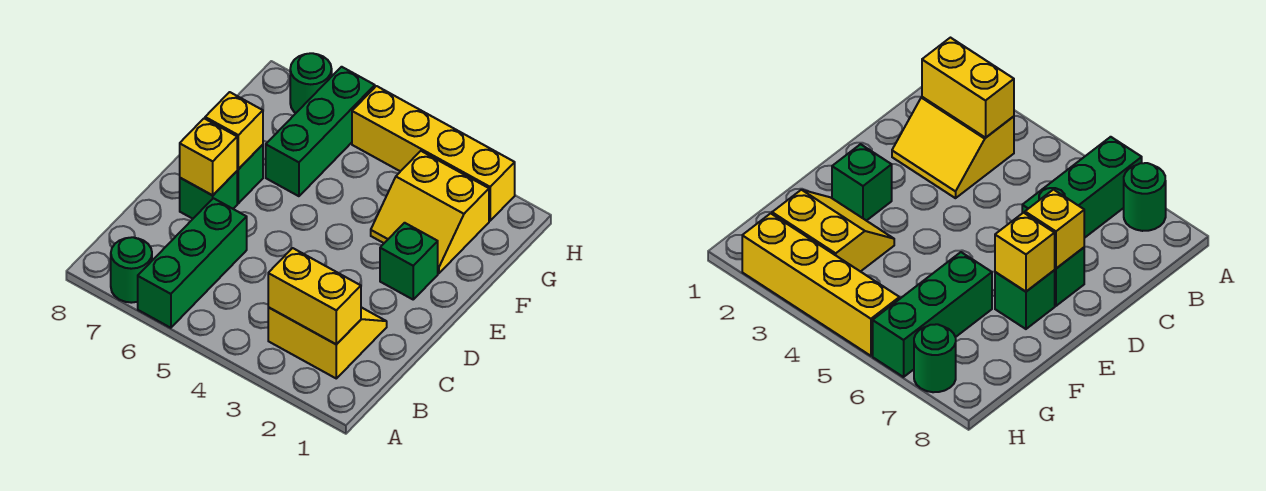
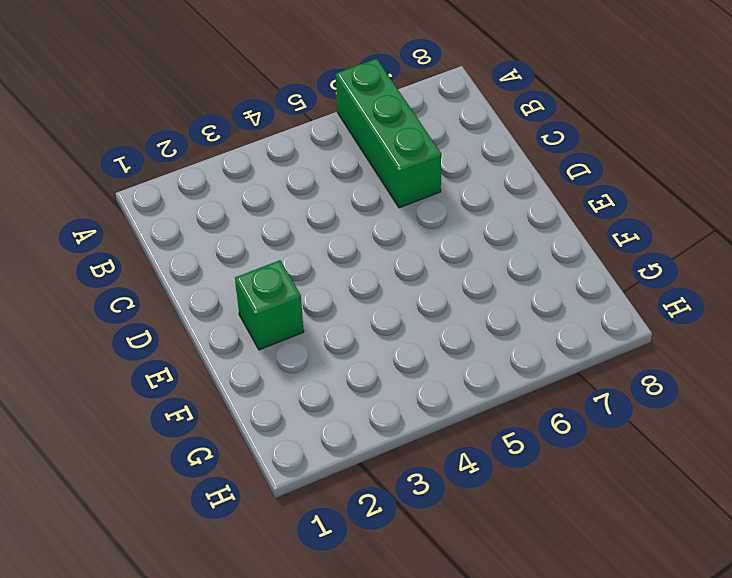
none -> green 1x1 round brick [111,237,152,303]
none -> yellow 2x2 slope [268,307,387,378]
none -> green 1x1 brick [180,171,237,219]

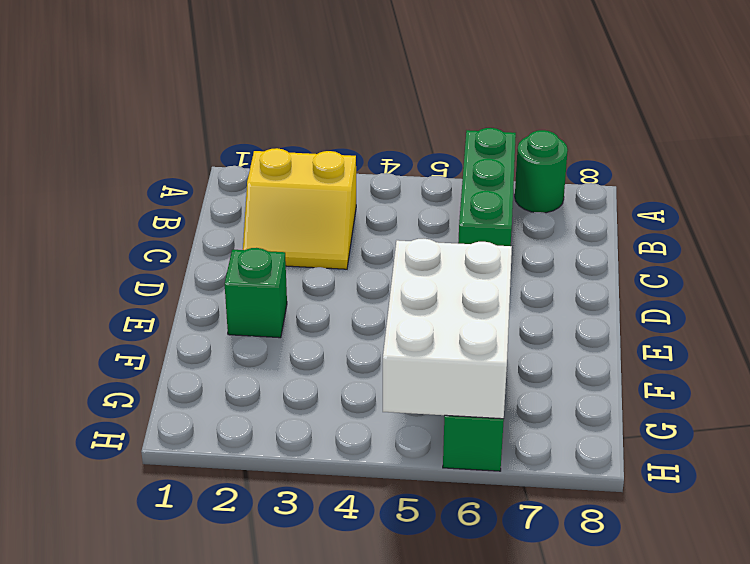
white 2x3 brick [383,239,512,419] -> none
none -> green 1x1 brick [180,171,237,219]
none -> green 1x1 brick [237,145,263,203]
none -> yellow 2x2 slope [371,151,489,273]

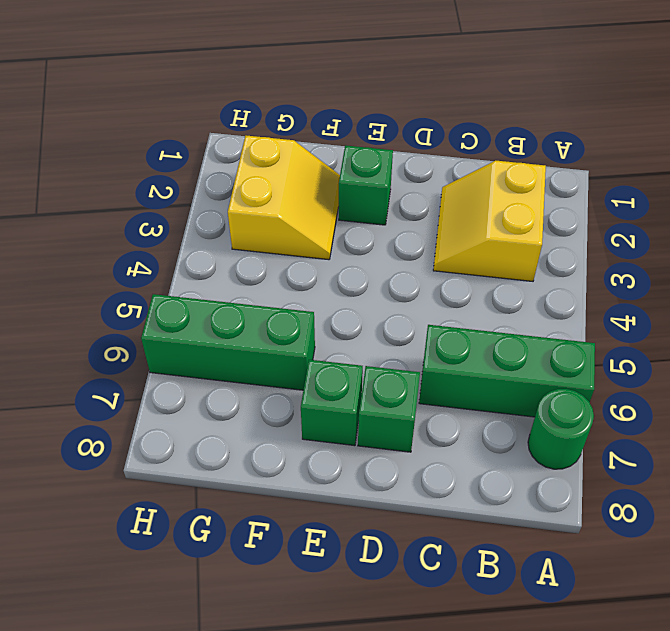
none -> yellow 1x4 brick [352,86,515,221]
none -> green 1x1 round brick [290,53,332,113]
none -> yellow 1x2 brick [268,248,361,344]

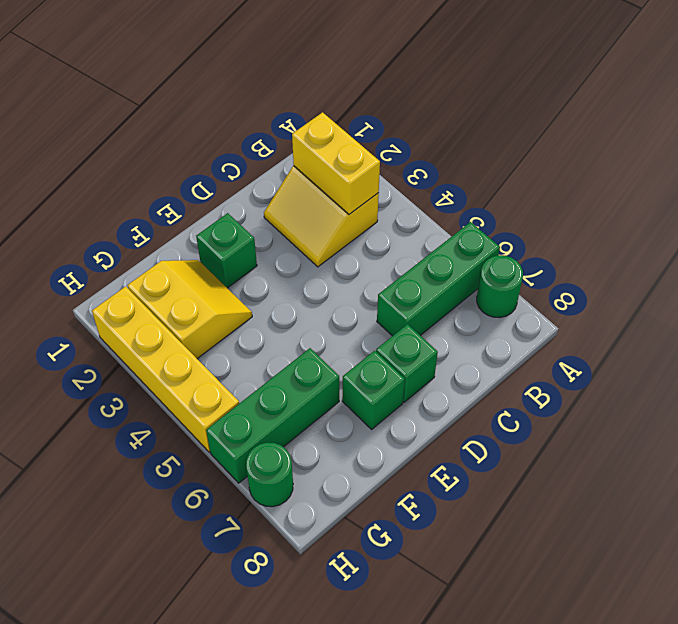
none -> yellow 1x1 brick [180,118,237,195]
none -> yellow 1x1 brick [205,92,263,169]

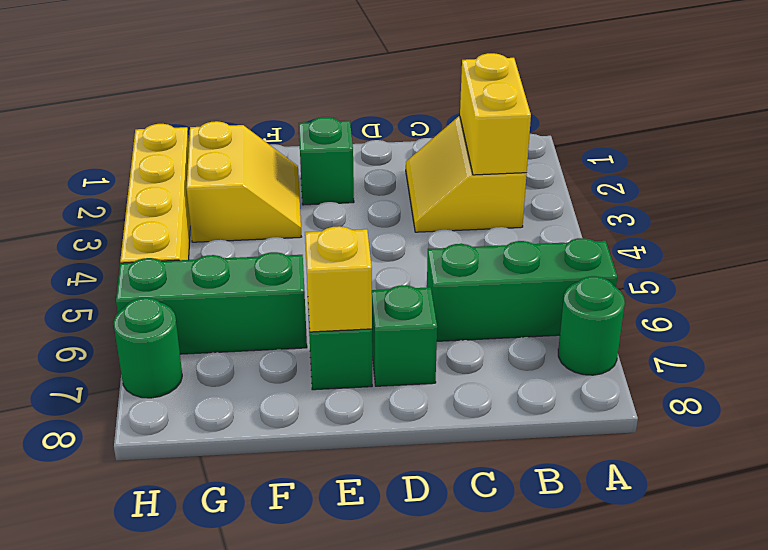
none -> yellow 1x1 brick [180,118,237,195]

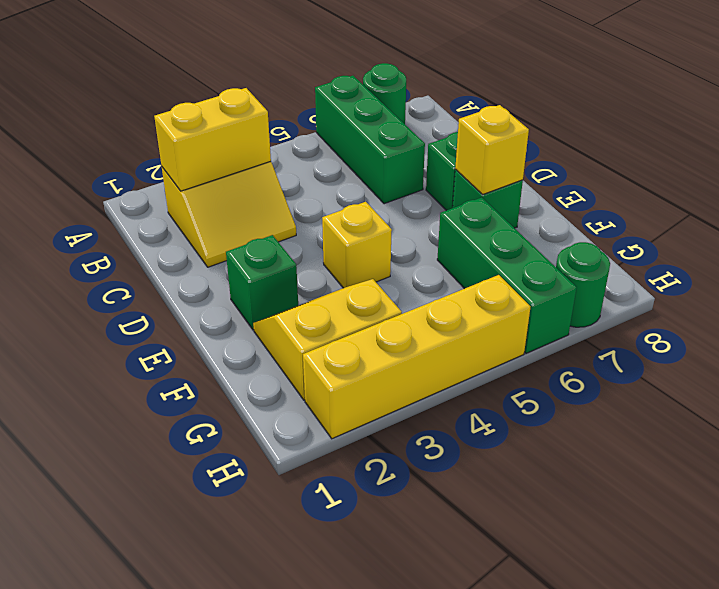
yellow 1x1 brick [322,202,392,288] -> yellow 1x1 brick moved to [180,118,237,195]

